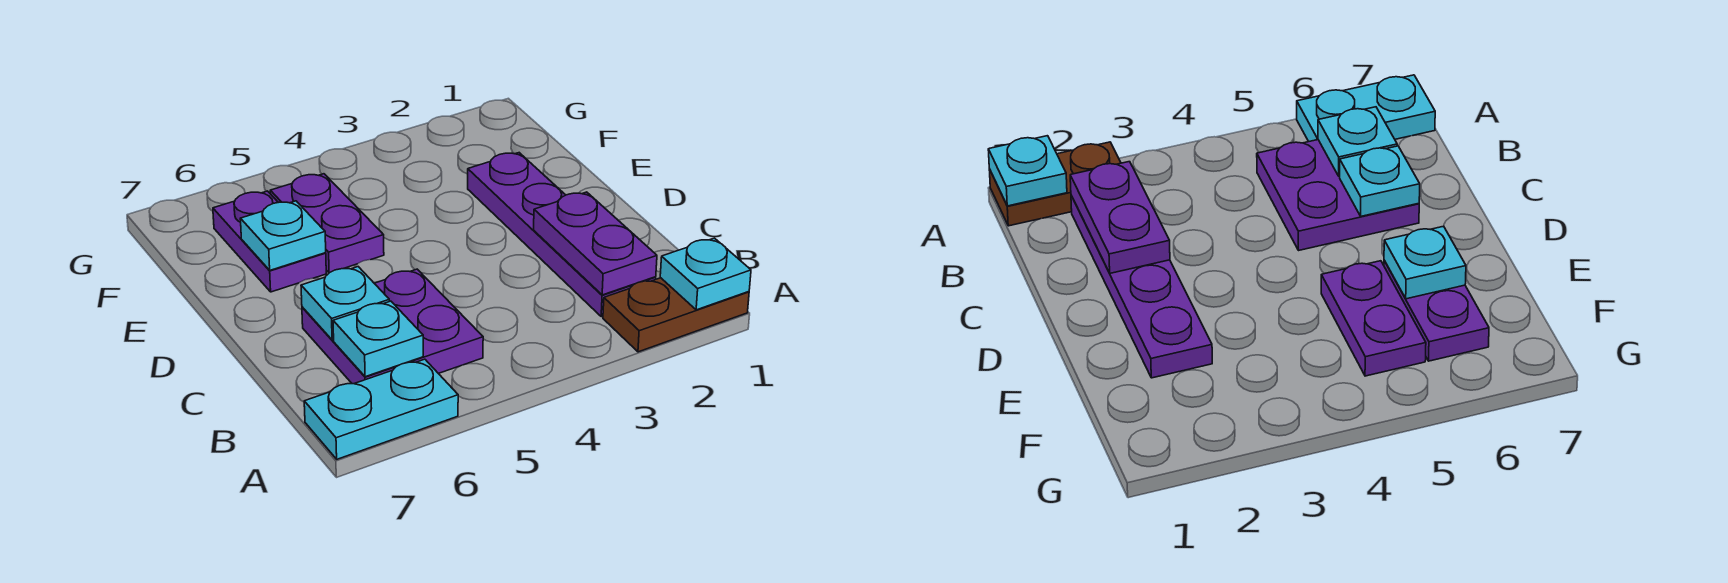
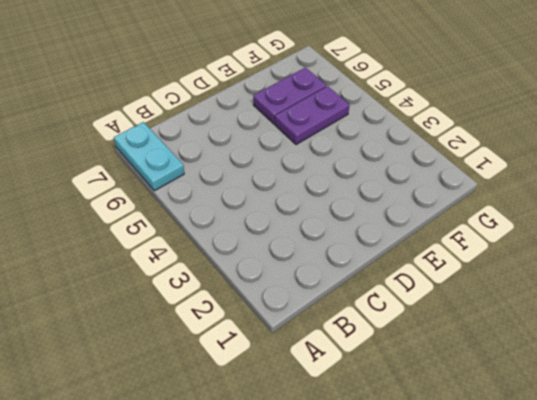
none -> brown 1x2 plate [603,278,749,352]
none -> purple 1x4 plate [468,153,656,317]

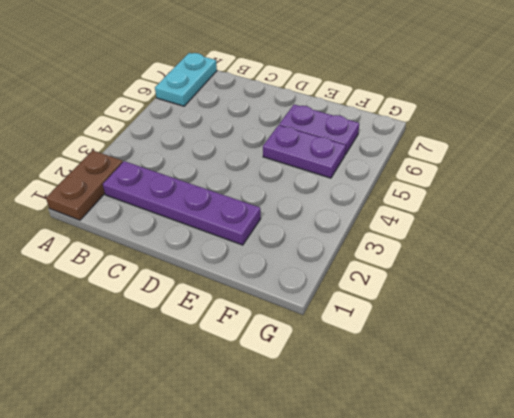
none -> purple 2x2 plate [302,269,483,384]
none -> cyan 1x1 plate [660,238,751,310]

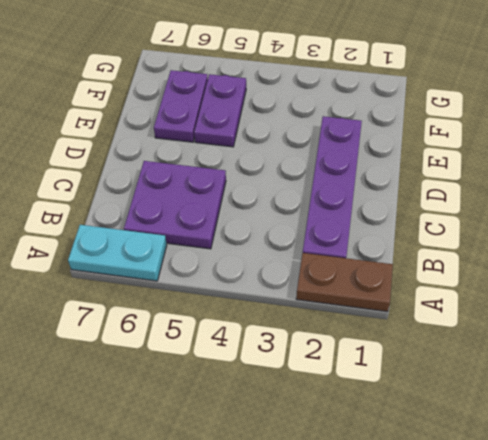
none -> cyan 1x1 plate [660,238,751,310]
none -> purple 1x2 plate [534,192,657,295]

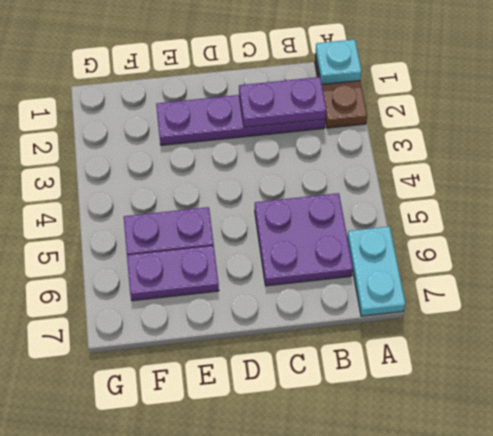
none -> cyan 1x1 plate [333,301,423,377]
none -> cyan 1x1 plate [301,267,389,340]

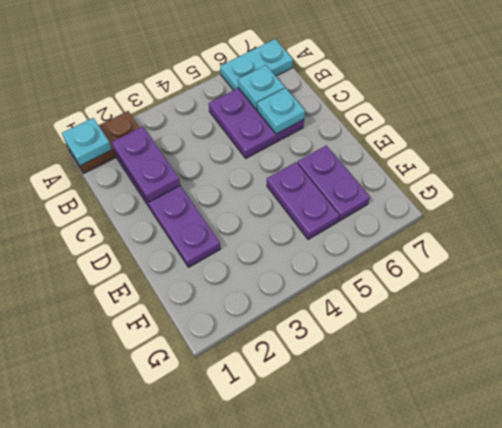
none -> cyan 1x1 plate [240,201,326,270]

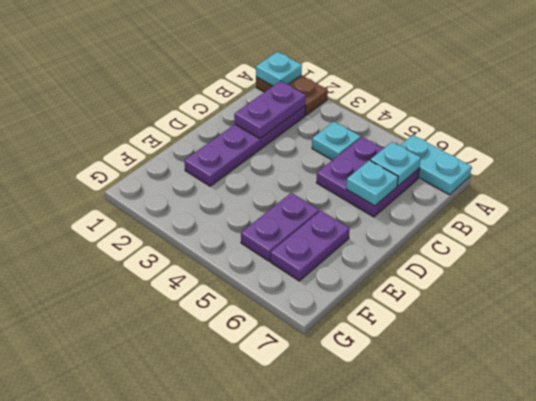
cyan 1x1 plate [312,122,361,160] -> cyan 1x1 plate moved to [240,201,326,270]

